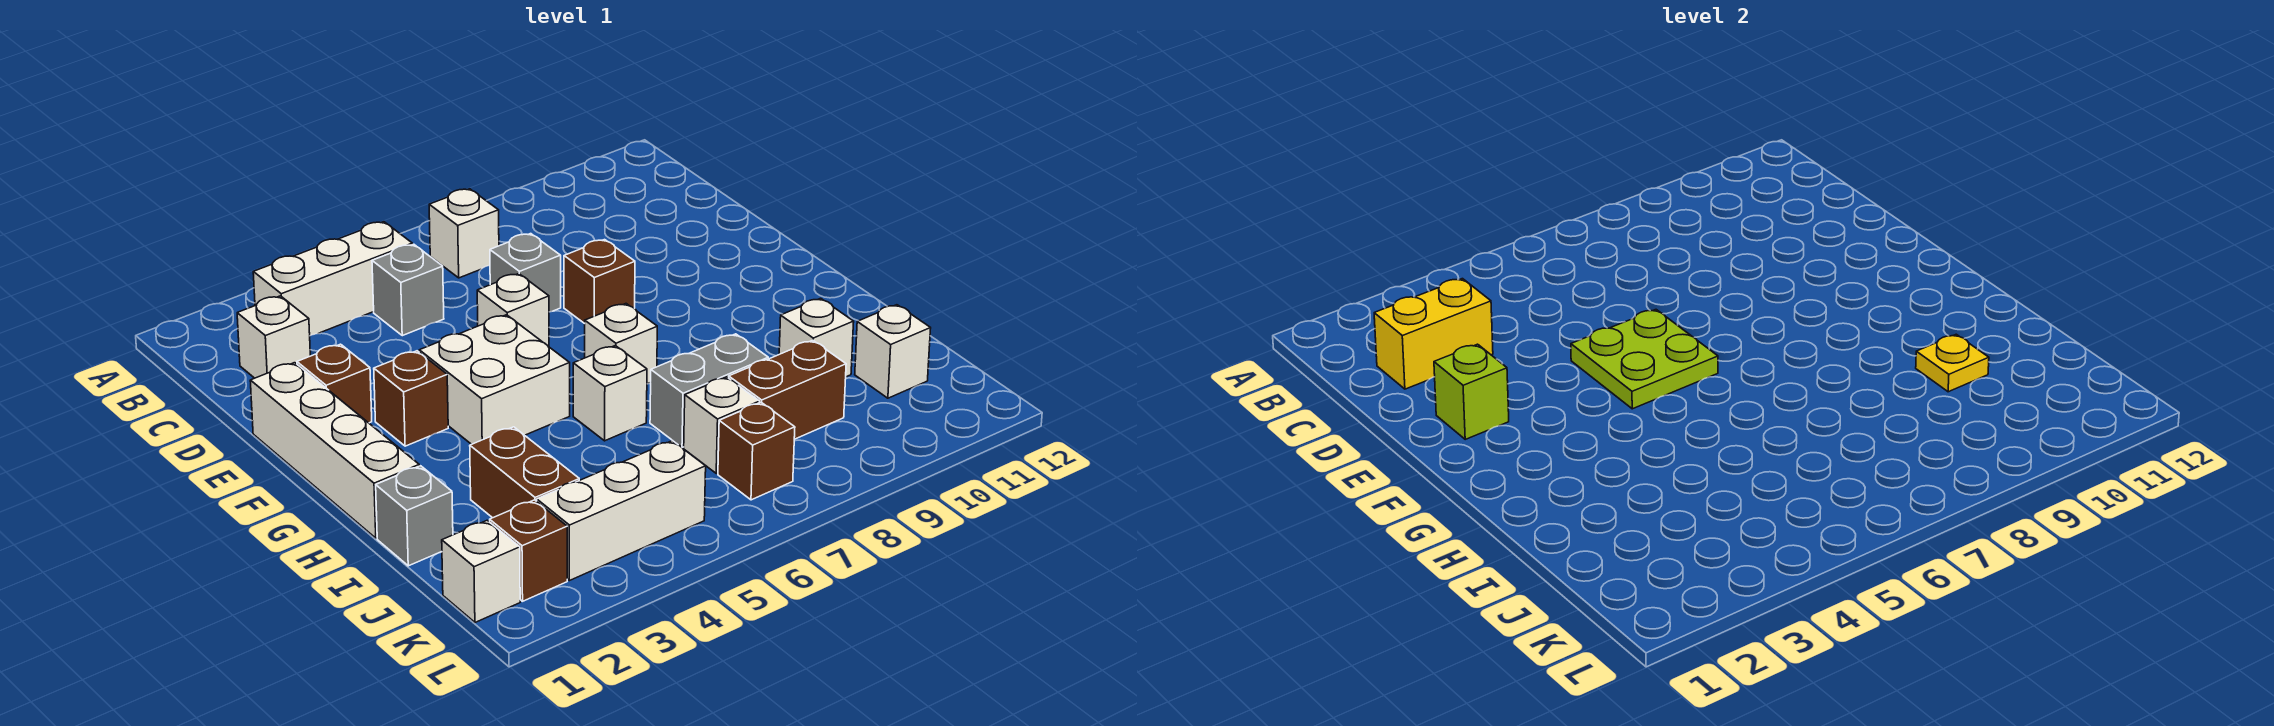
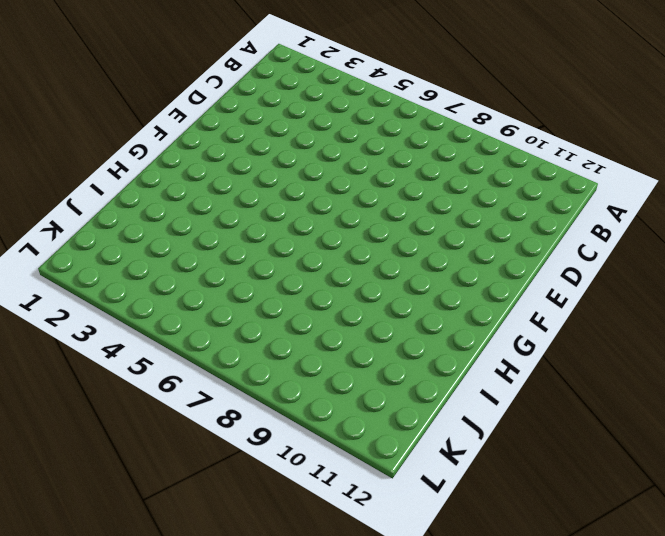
none -> white 1x3 brick [253,222,412,336]
none -> white 1x1 brick [429,189,499,278]
none -> white 1x1 brick [237,296,310,378]

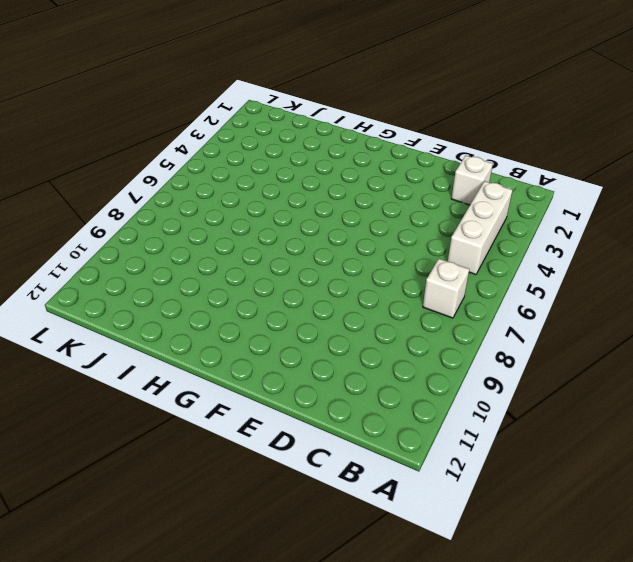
none -> grey 1x1 brick [372,244,444,336]
none -> grey 1x1 brick [490,234,561,312]
none -> white 1x4 brick [250,363,419,538]

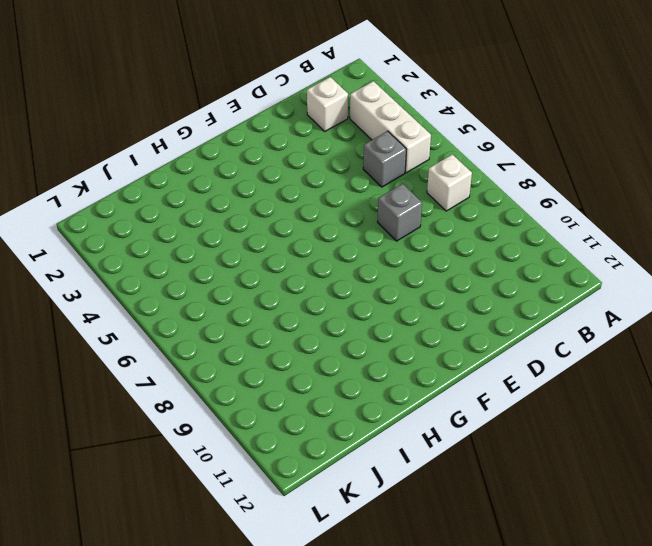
none -> white 1x4 brick [250,363,419,538]
none -> brown 1x1 brick [297,344,372,423]
none -> white 1x1 brick [477,274,549,347]

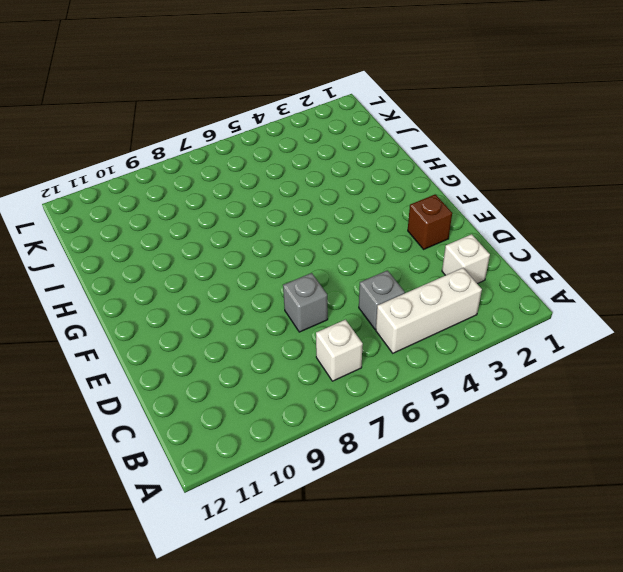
none -> white 1x4 brick [250,363,419,538]
none -> white 1x1 brick [477,274,549,347]
none -> brown 1x1 brick [564,240,635,324]

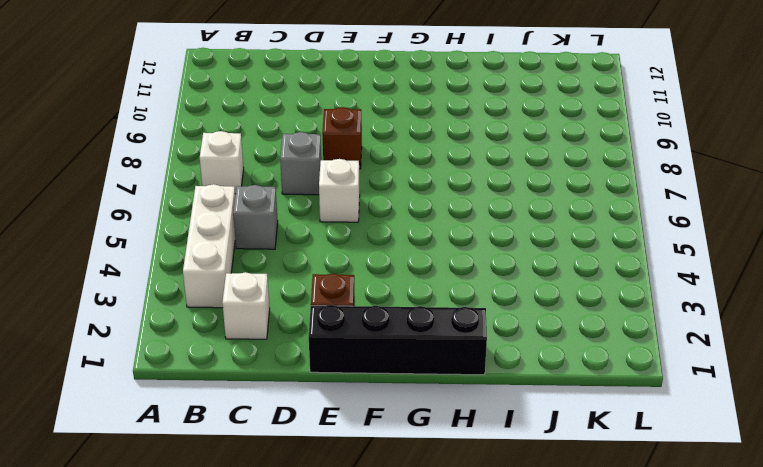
black 1x4 brick [309,305,487,375] -> white 1x4 brick [250,363,419,538]
none -> brown 1x1 brick [374,351,448,446]
none -> white 2x2 brick [419,315,570,444]
none -> white 1x1 brick [585,304,657,384]

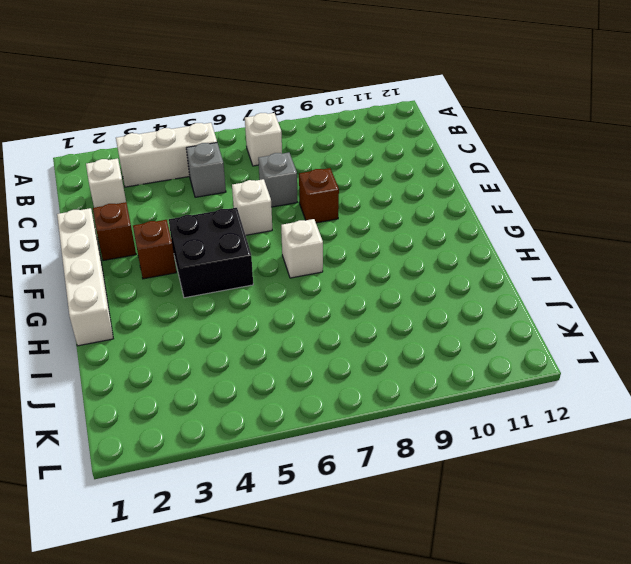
black 2x2 brick [169,208,253,298] -> white 2x2 brick [419,315,570,444]
none -> white 1x1 brick [573,346,647,441]
none -> grey 1x1 brick [376,466,453,566]
none -> brown 1x2 brick [470,427,579,518]

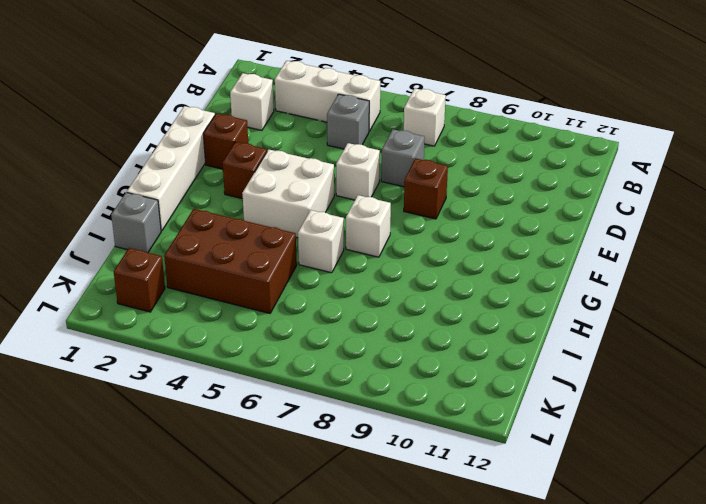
brown 2x3 brick [164,209,297,313] -> brown 1x2 brick [470,427,579,518]
none -> grey 1x2 brick [650,334,768,448]
none -> white 1x1 brick [779,298,854,377]
none -> white 1x1 brick [684,377,760,473]

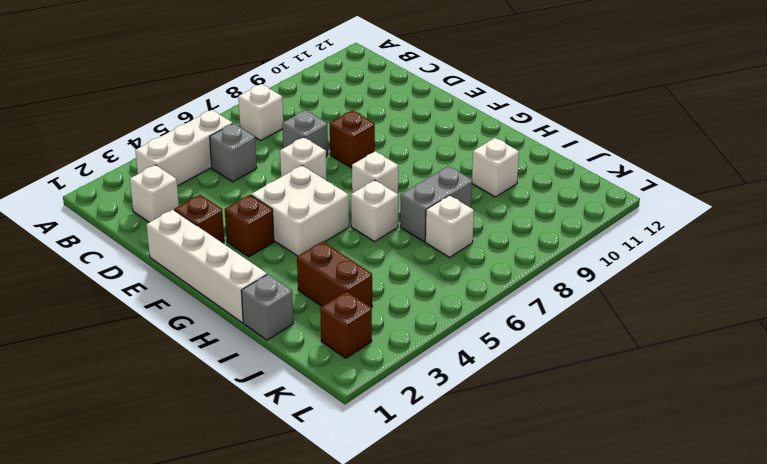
none -> brown 1x2 brick [729,340,846,439]
none -> white 1x1 brick [855,305,931,398]
none -> white 1x1 brick [442,520,520,622]

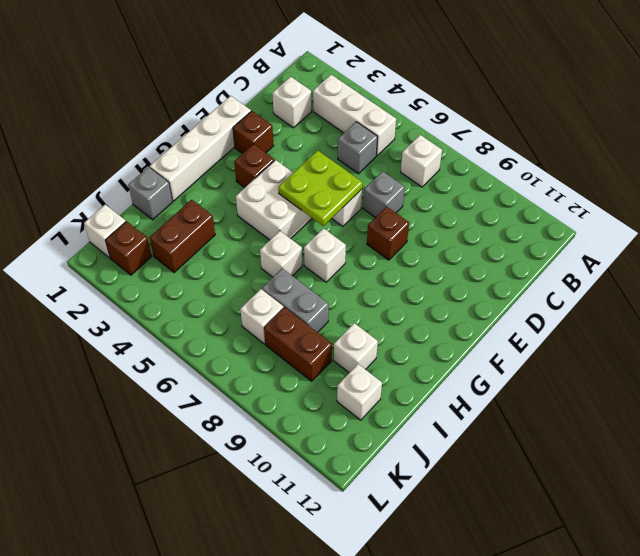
none -> white 1x3 brick [537,441,706,581]
none -> brown 1x1 brick [718,402,795,500]
none -> yellow 1x2 brick [1374,279,1493,389]

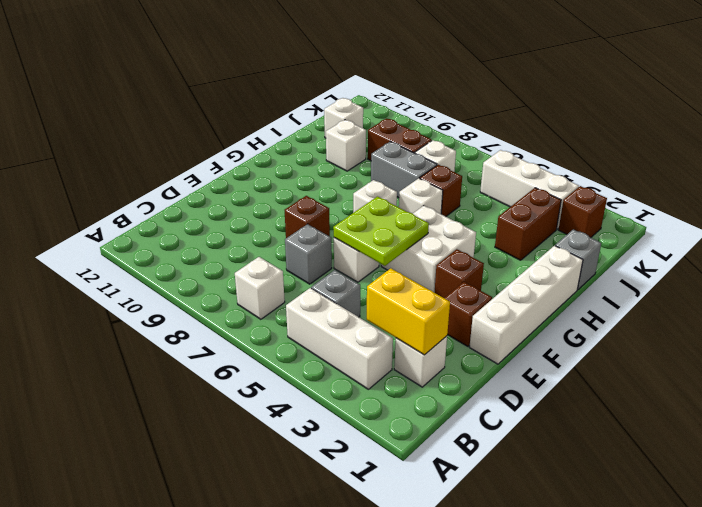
brown 1x1 brick [420,165,462,216] -> brown 1x1 brick moved to [718,402,795,500]
none -> white 1x1 brick [442,520,520,622]
none -> lime 1x1 brick [1434,344,1509,439]
none -> yellow 1x1 plate [1916,334,1989,392]

